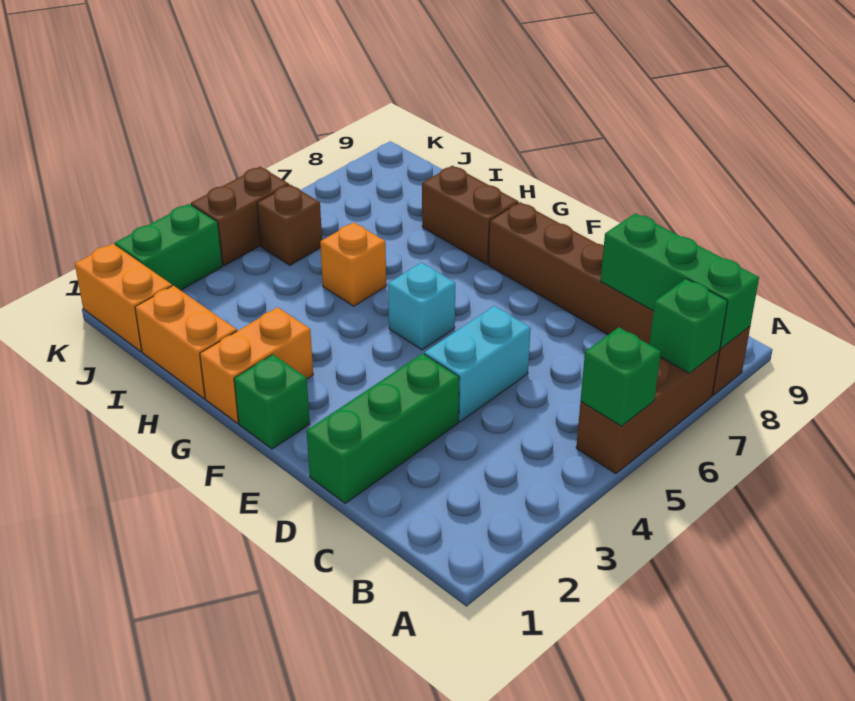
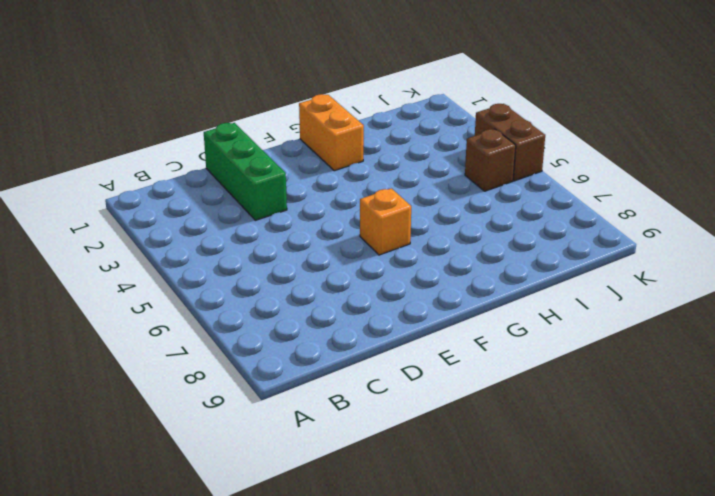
orange 1x1 brick [360,188,411,255] -> orange 1x1 brick moved to [320,222,386,306]
none -> brown 1x3 brick [576,351,719,474]
none -> brown 1x6 brick [488,202,750,395]
none -> cyan 1x2 brick [424,306,531,422]

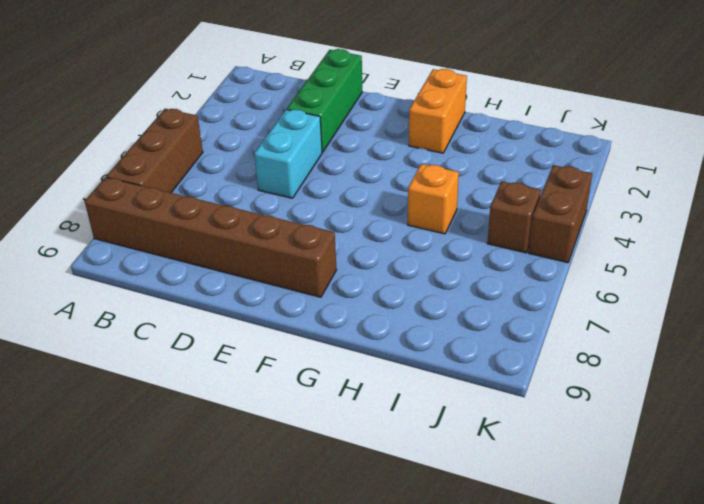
none -> green 1x1 brick [234,354,310,449]
none -> cyan 1x1 brick [388,263,455,350]
none -> brown 1x2 brick [422,166,518,264]

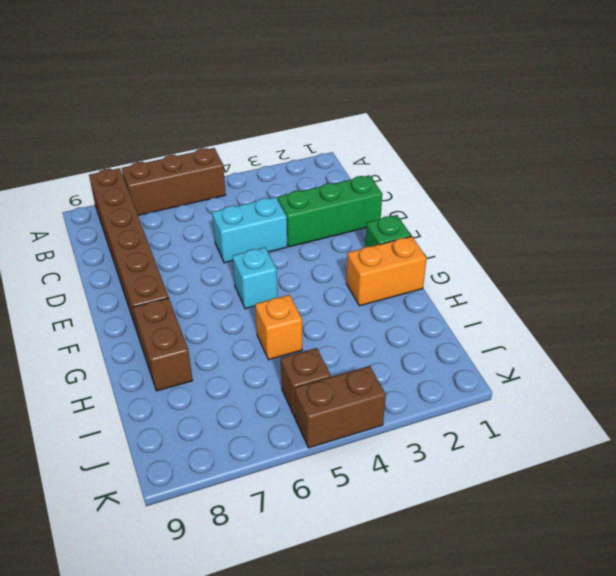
none -> orange 1x2 brick [135,286,237,399]
none -> orange 1x2 brick [75,244,172,351]
none -> green 1x2 brick [115,204,222,290]

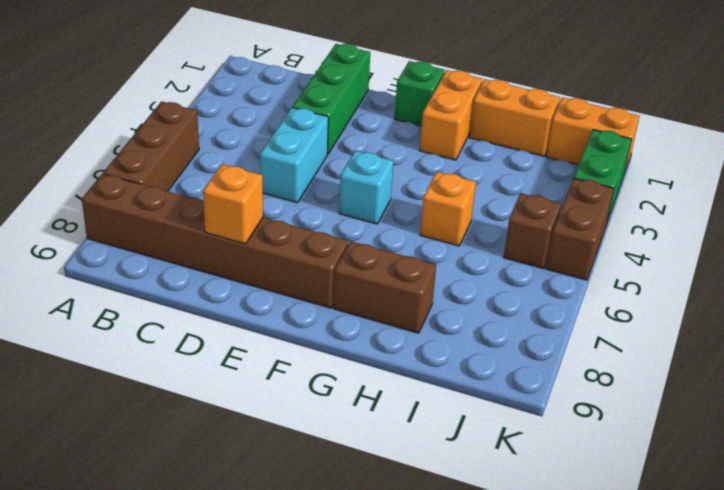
orange 1x1 brick [203,164,263,244] -> none
none -> green 1x1 brick [581,327,661,426]
none -> green 1x1 brick [649,279,728,373]
none -> green 1x3 brick [600,213,759,348]

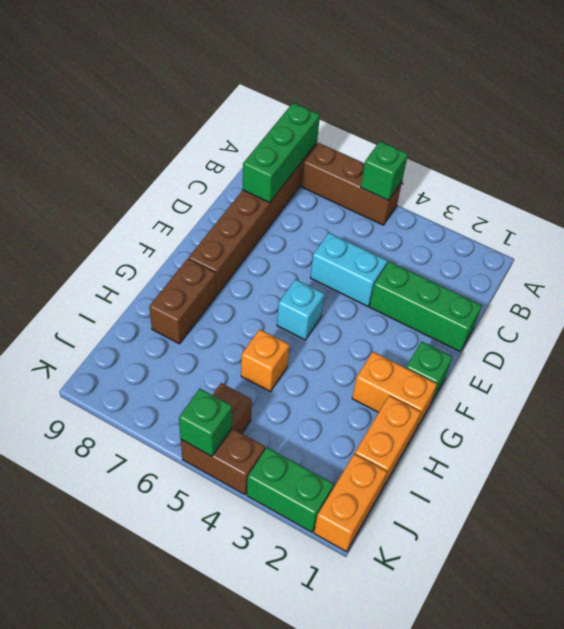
green 1x1 brick [179,389,232,456] -> green 1x1 brick moved to [649,279,728,373]

